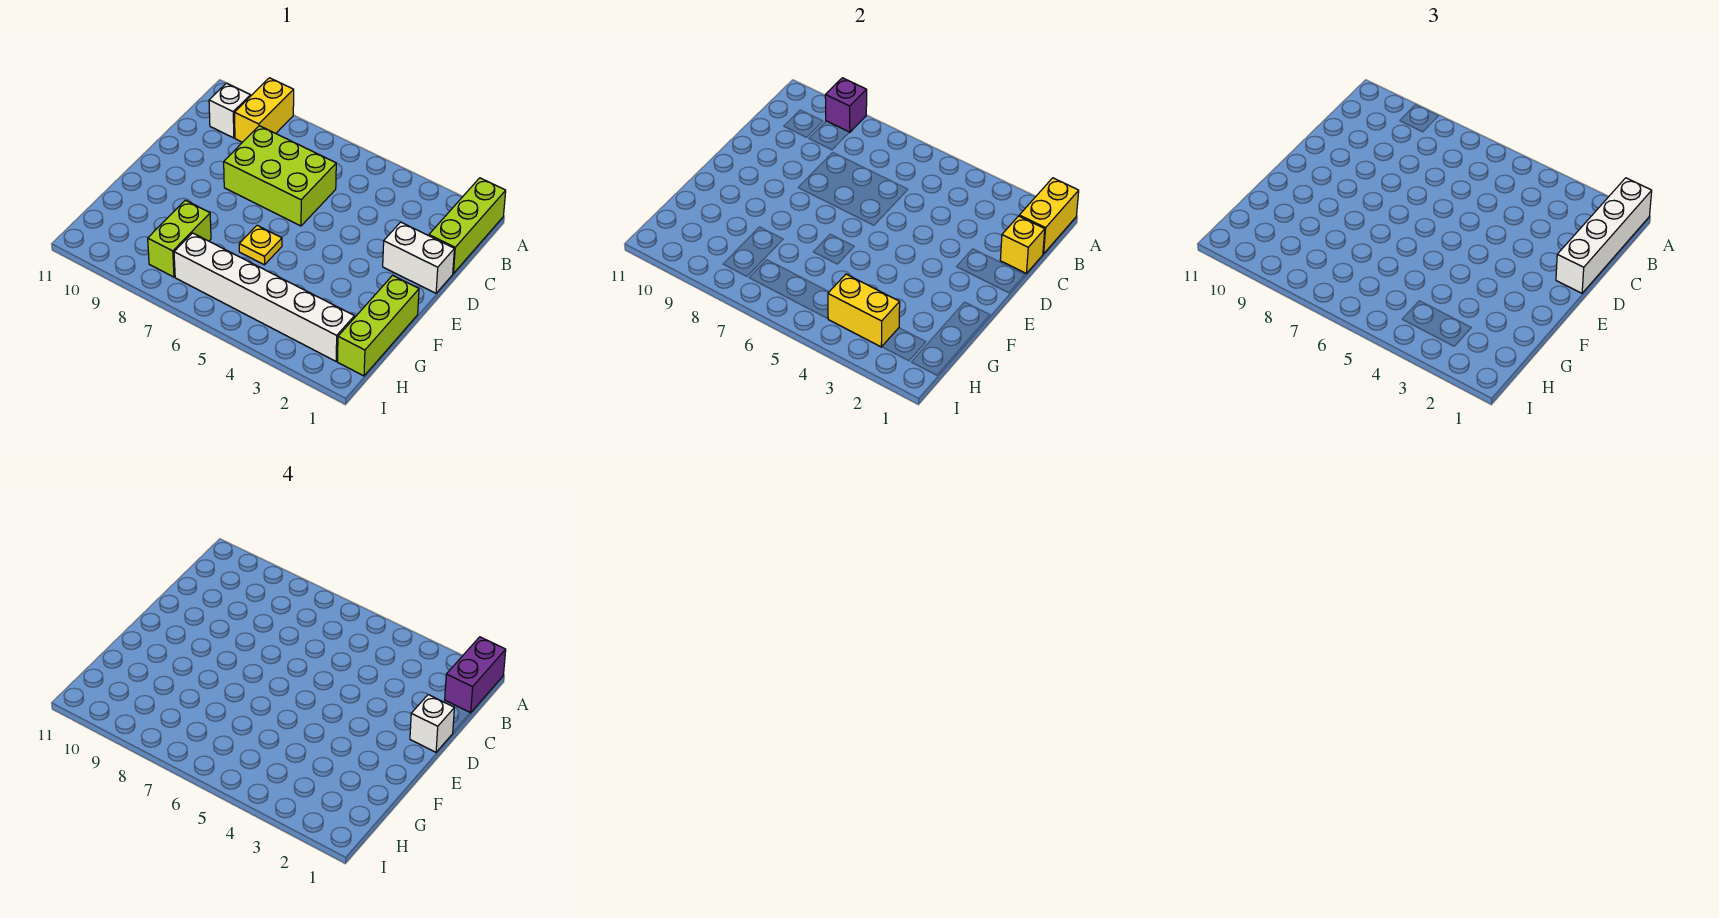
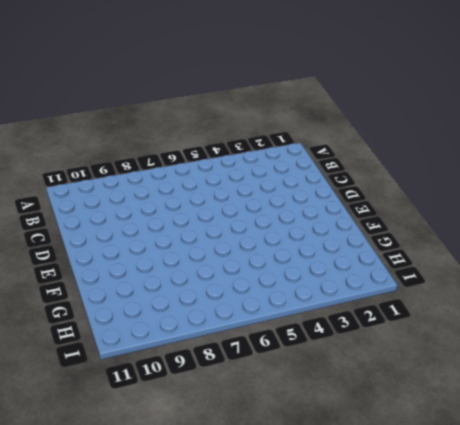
none -> lime 1x3 brick [429,178,506,274]
none -> yellow 1x2 brick [234,78,294,142]
none -> white 1x1 brick [209,83,250,138]

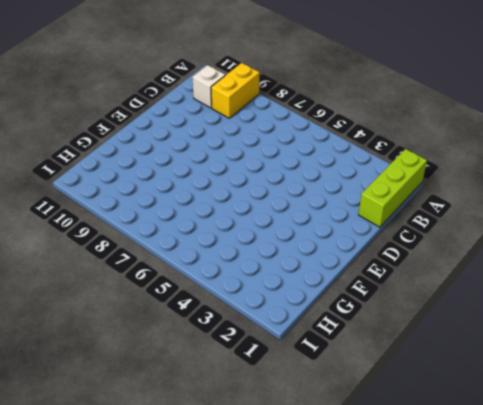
none -> lime 2x3 brick [224,126,336,226]
none -> white 1x2 brick [383,222,454,293]
none -> lime 1x3 brick [337,275,419,376]

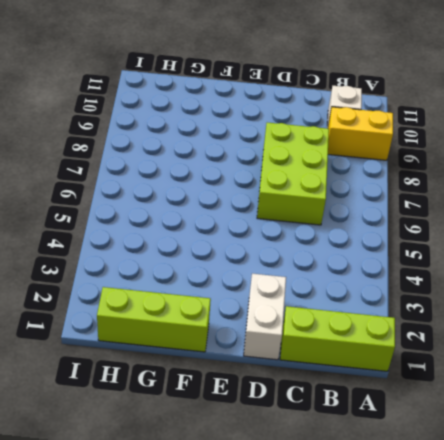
none -> yellow 1x1 plate [239,225,282,265]
none -> lime 1x2 brick [148,200,211,277]
none -> white 1x6 brick [174,233,354,361]

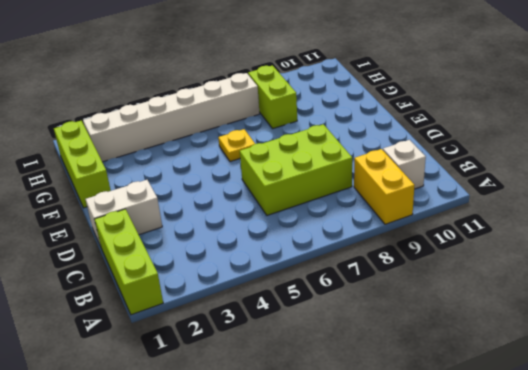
none -> yellow 1x2 brick [1019,178,1079,254]
none -> purple 1x1 brick [825,78,867,132]
none -> yellow 1x1 brick [1000,216,1045,274]

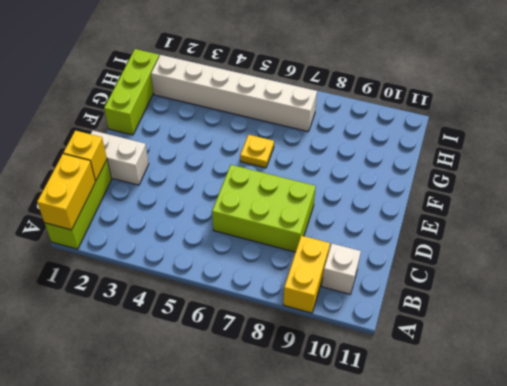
none -> lime 1x2 brick [148,200,211,277]
none -> purple 1x1 brick [825,78,867,132]
none -> yellow 1x2 brick [828,274,900,347]

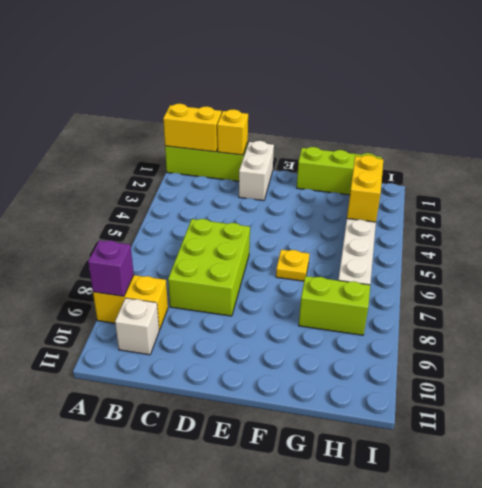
none -> white 1x4 brick [1556,178,1652,293]
none -> purple 1x2 brick [445,637,506,713]
none -> white 1x1 brick [410,695,454,752]

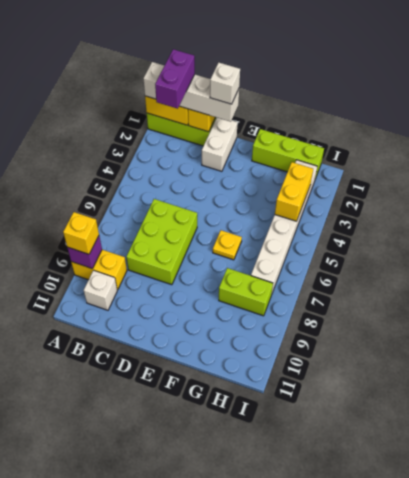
yellow 1x1 brick [63,212,99,254] -> none
purple 1x2 brick [155,49,195,109] -> purple 1x2 brick turned to [445,637,506,713]

